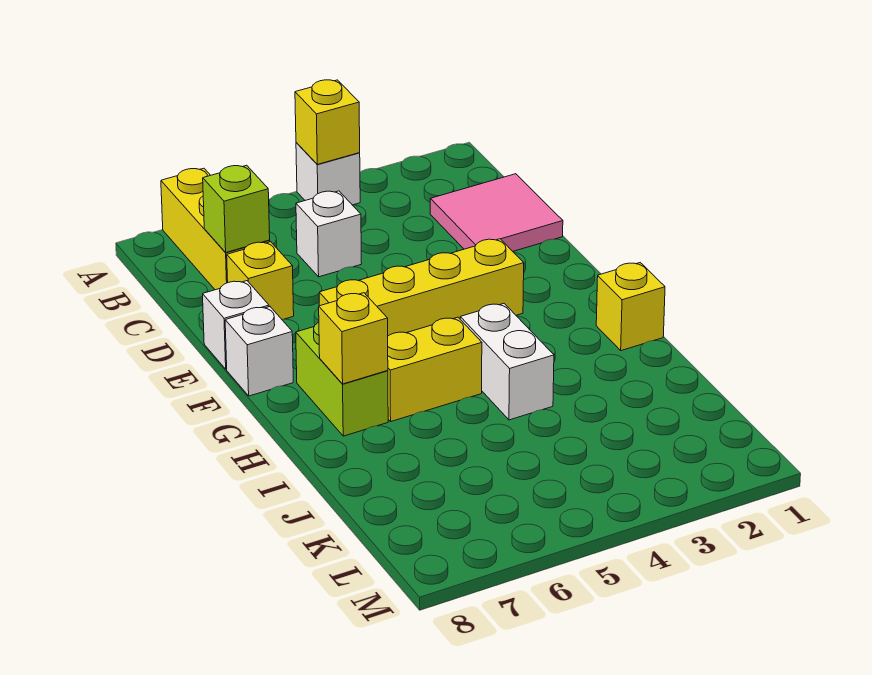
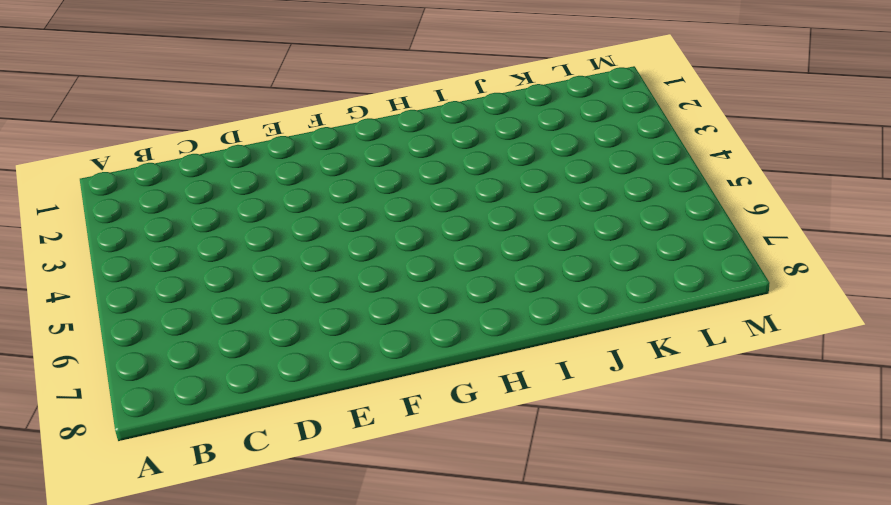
none -> white 1x1 brick [296,142,360,205]
none -> yellow 1x3 brick [161,168,270,290]
none -> pink 2x2 tile [430,174,563,251]

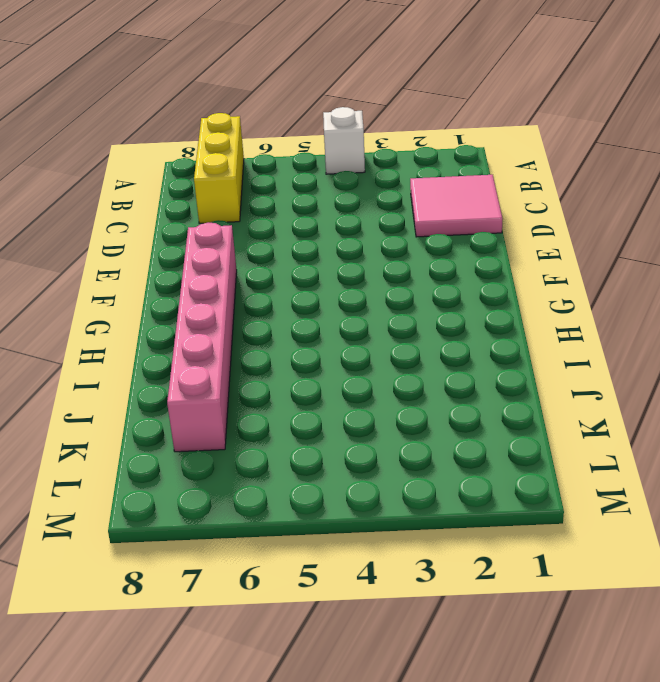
pink 1x6 brick [167,223,237,452] -> lime 1x2 brick [296,322,388,436]
none -> white 1x1 brick [296,191,362,277]
none -> yellow 1x1 brick [227,242,294,319]
none -> white 1x1 brick [203,281,269,369]

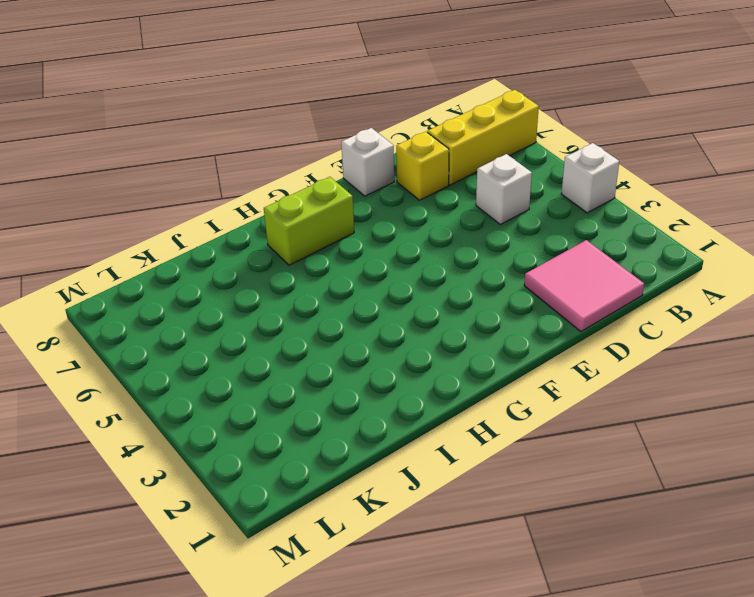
none -> yellow 1x4 brick [319,239,524,336]
none -> white 1x1 brick [225,307,293,396]
none -> yellow 1x1 brick [596,263,665,351]

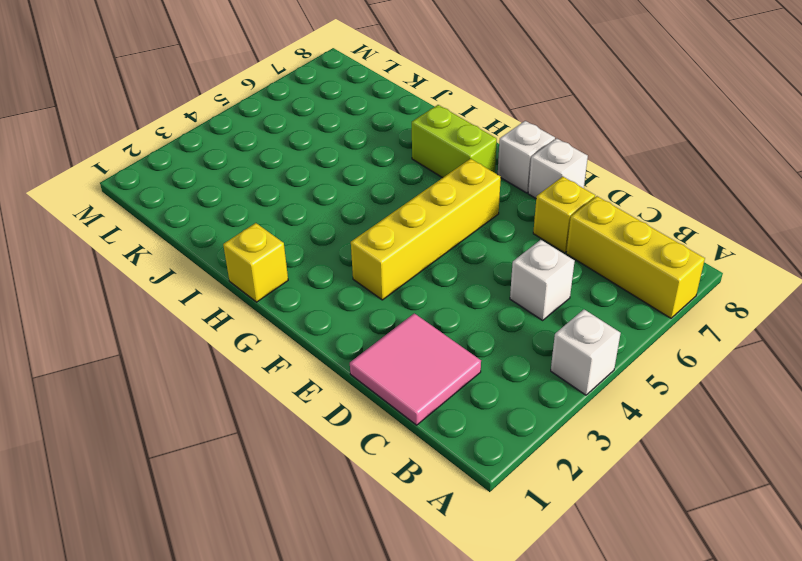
none -> white 1x2 brick [460,304,554,420]
none -> yellow 1x2 brick [388,317,482,421]
none -> yellow 1x1 brick [295,80,360,164]

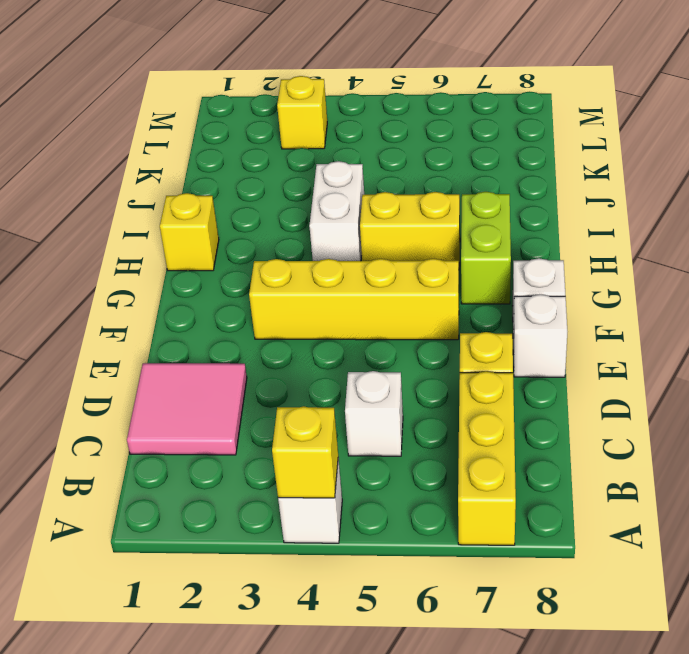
yellow 1x1 brick [277,76,327,149] -> yellow 1x1 brick moved to [319,293,388,384]
none -> lime 1x1 brick [203,165,270,252]

